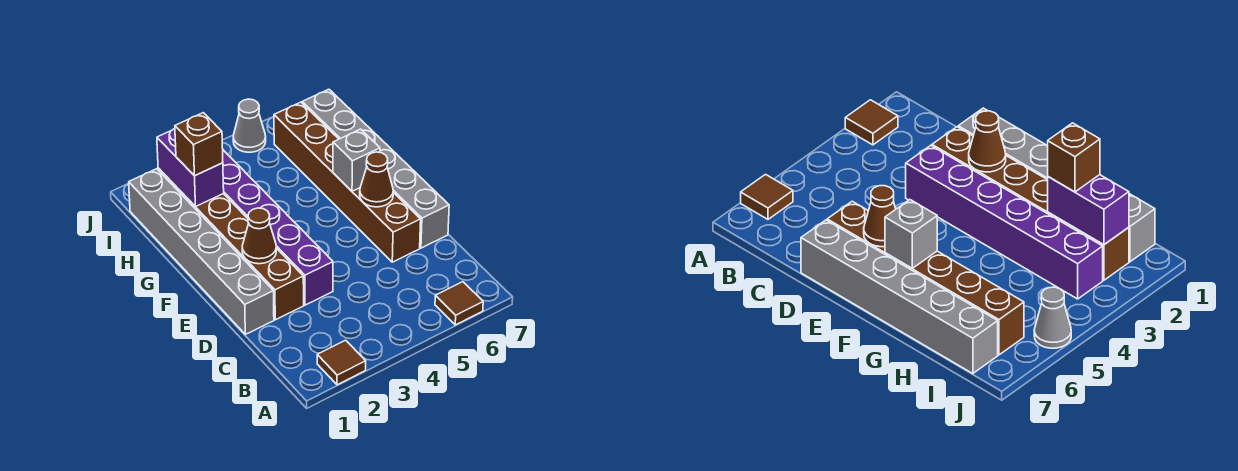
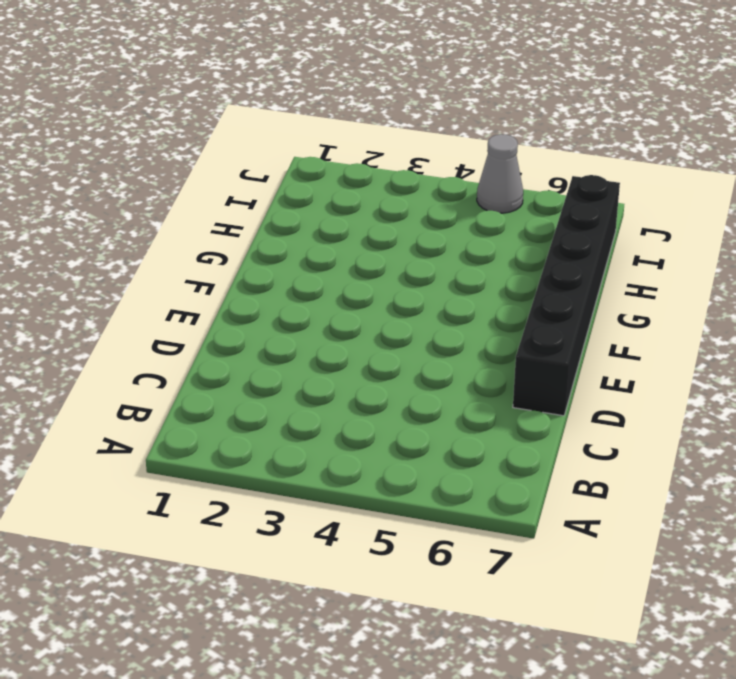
black 1x6 brick [513,175,620,416] -> grey 1x6 brick [302,89,449,248]
none -> brown 1x1 tile [317,340,366,385]
none -> brown 1x1 tile [435,282,483,325]
none -> grey 1x6 brick [129,169,274,334]

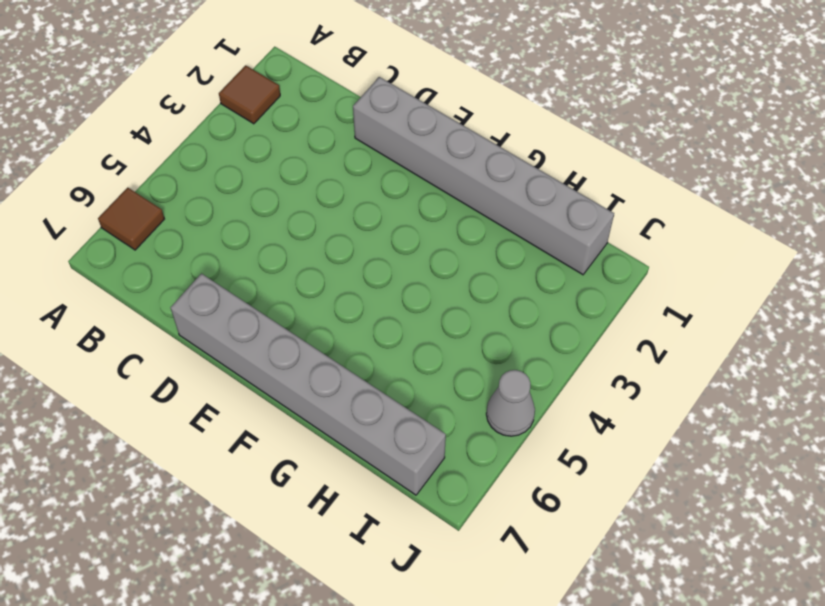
none -> brown 1x6 brick [158,168,304,320]
none -> purple 1x6 brick [223,150,333,305]
none -> brown 1x6 brick [274,102,421,262]

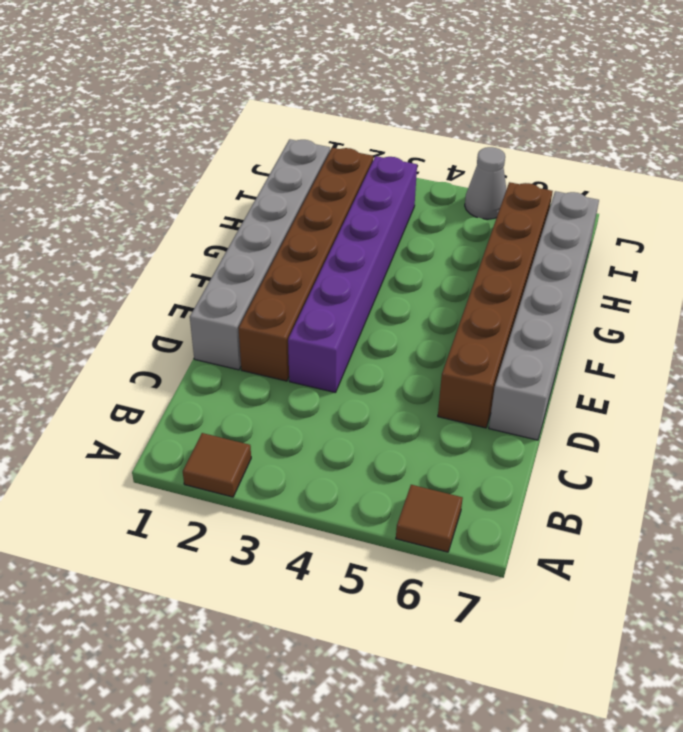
none -> brown 1x1 cone [242,208,276,264]
none -> brown 1x1 cone [360,152,393,207]
none -> grey 1x1 brick [333,129,380,191]

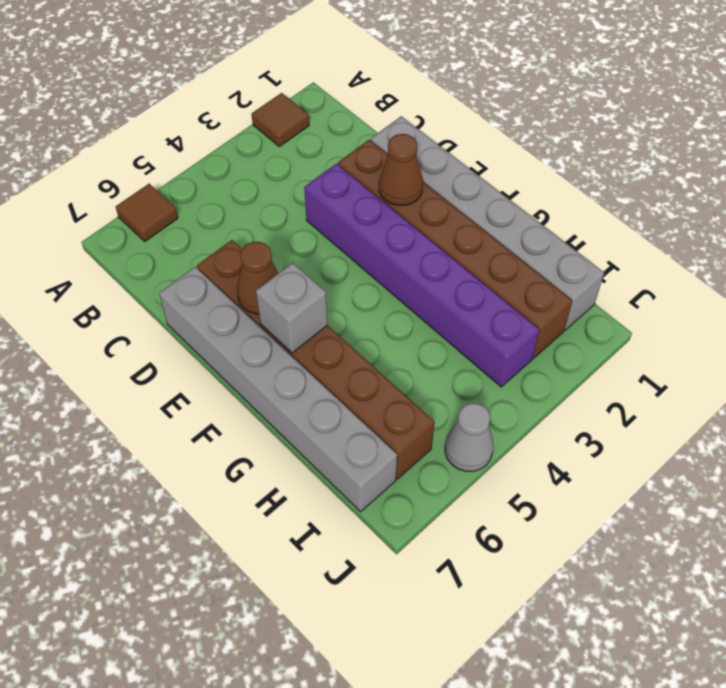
none -> purple 1x2 brick [157,129,224,207]
none -> brown 1x1 brick [175,113,223,176]

